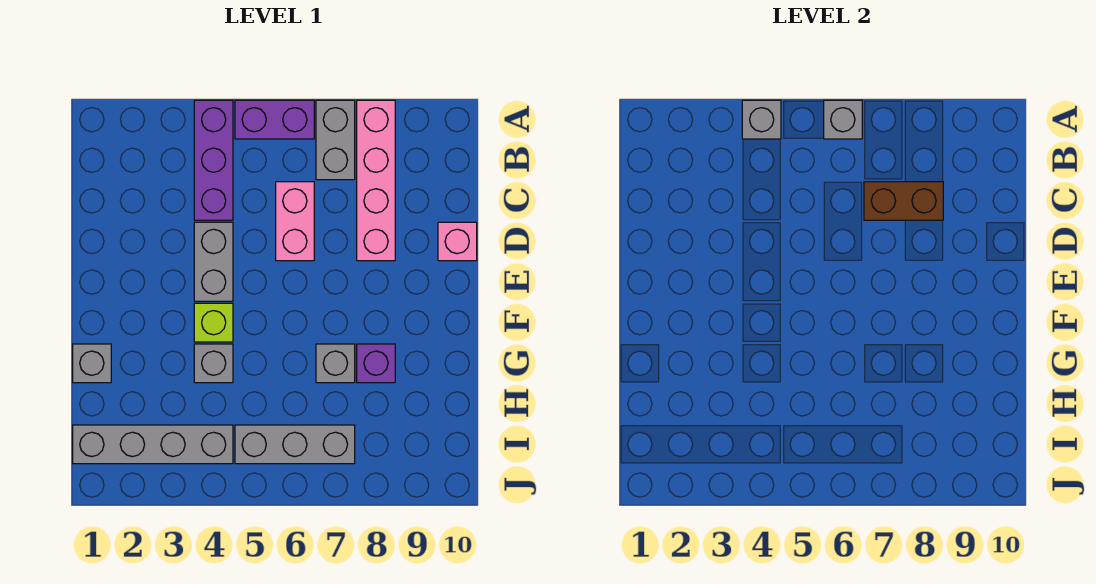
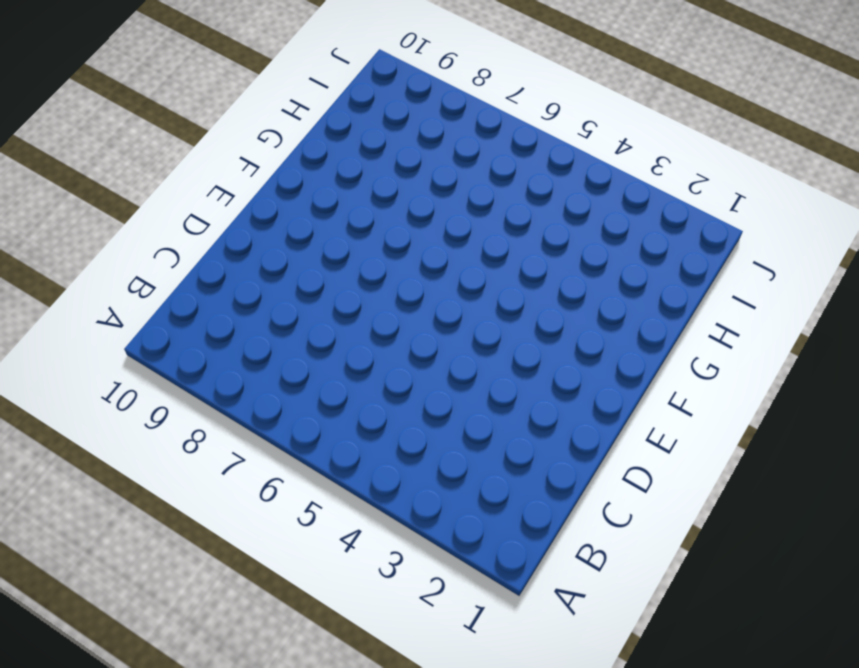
none -> purple 1x3 brick [194,100,233,220]
none -> purple 1x2 brick [235,100,314,139]
none -> grey 1x2 brick [316,100,355,180]

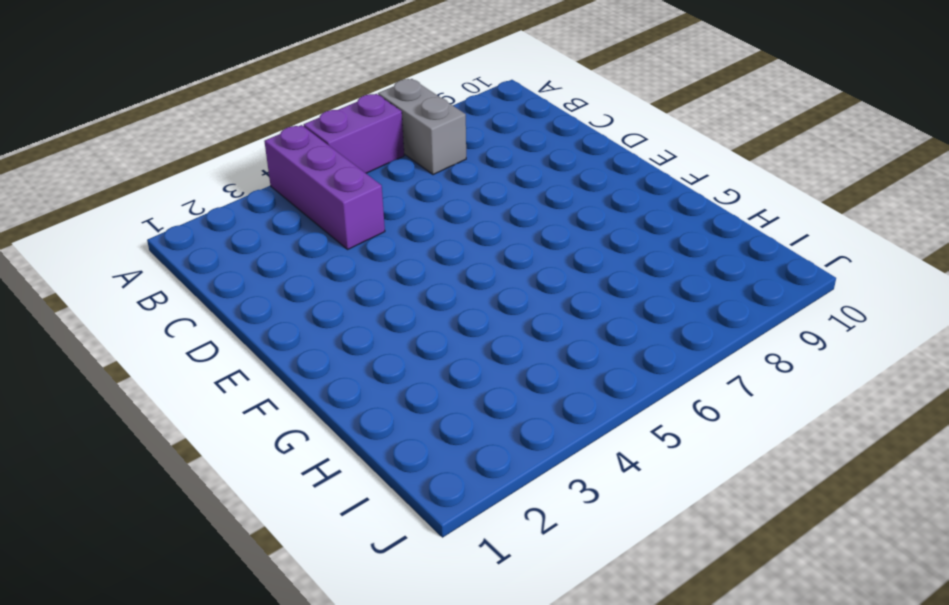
none -> pink 1x4 brick [357,100,395,261]
none -> pink 1x2 brick [276,182,314,261]
none -> grey 1x2 brick [194,222,233,301]

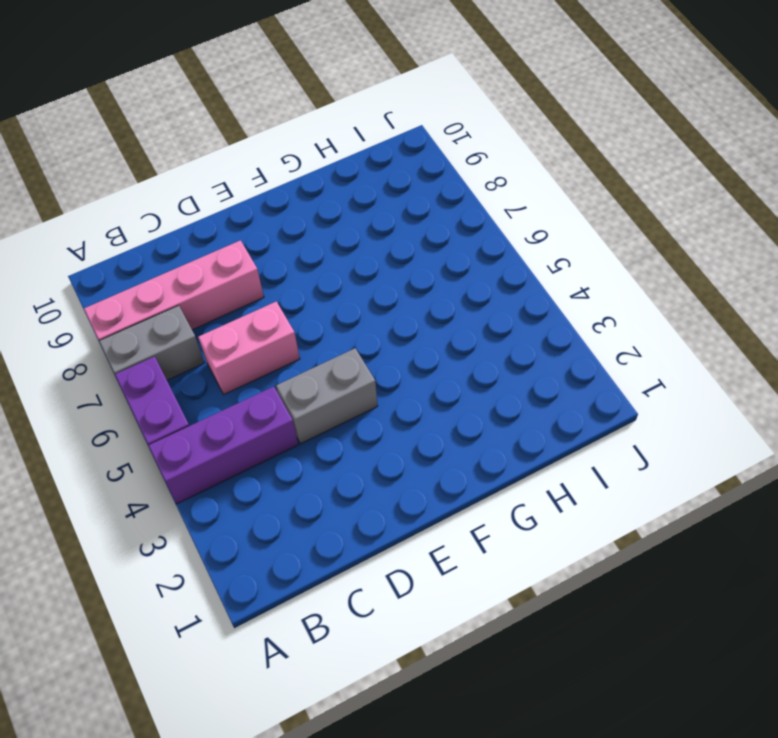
none -> pink 1x1 brick [438,222,477,261]
none -> lime 1x1 brick [194,303,233,342]
none -> grey 1x1 brick [73,344,111,383]

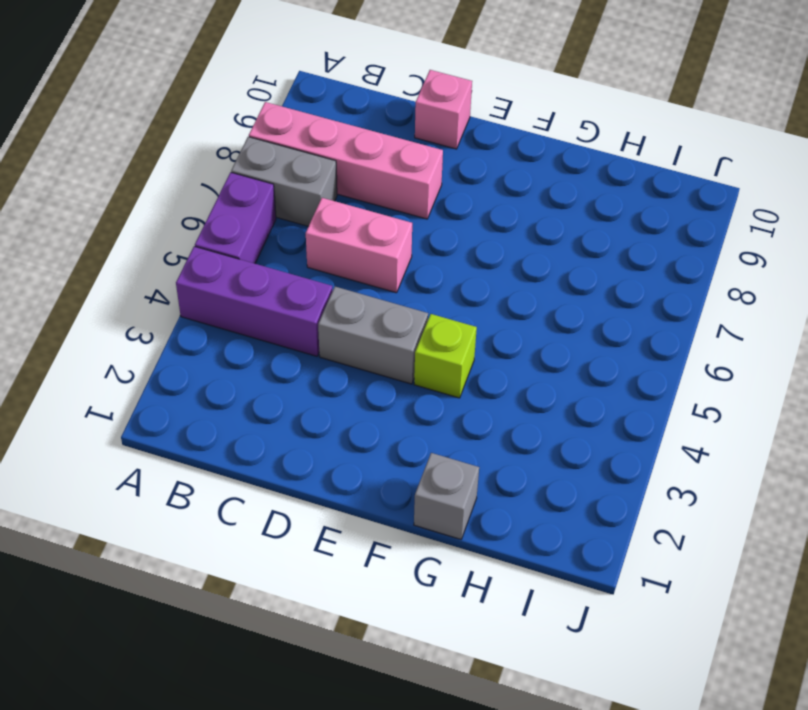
none -> grey 1x1 brick [194,344,233,383]
none -> grey 1x1 brick [316,344,355,383]
none -> purple 1x1 brick [357,344,395,383]

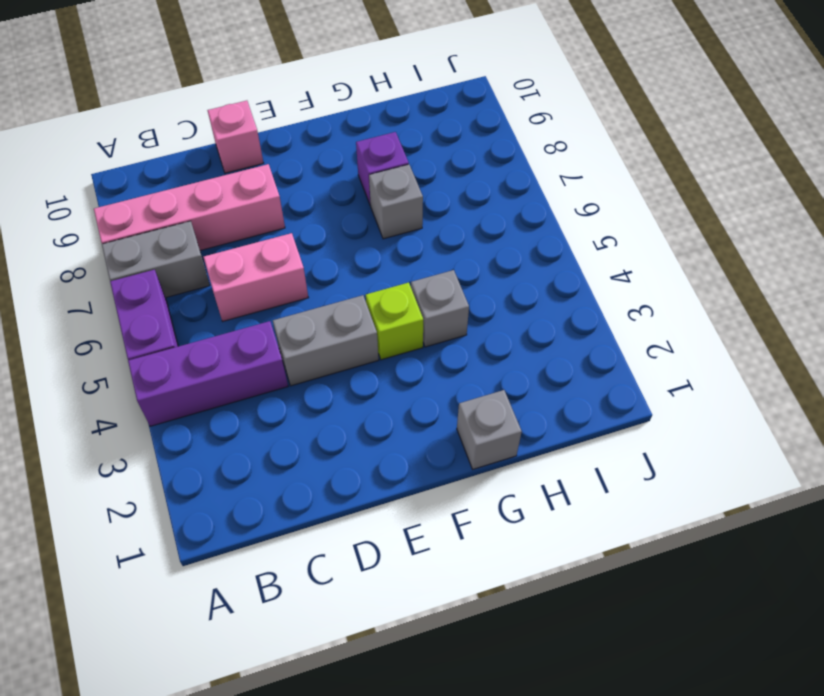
none -> grey 1x4 brick [73,425,233,464]
none -> grey 1x3 brick [235,425,355,464]
none -> grey 1x1 brick [742,100,781,139]

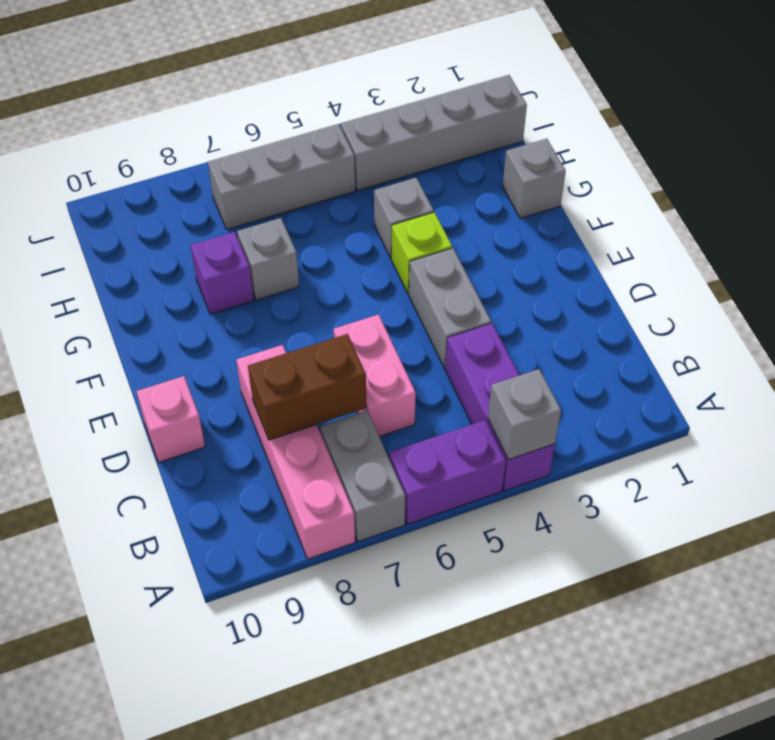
none -> grey 1x1 brick [824,100,862,139]

